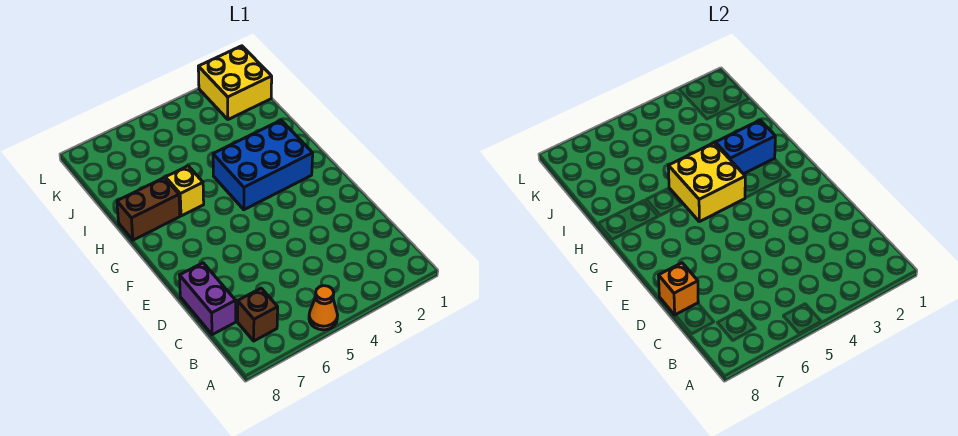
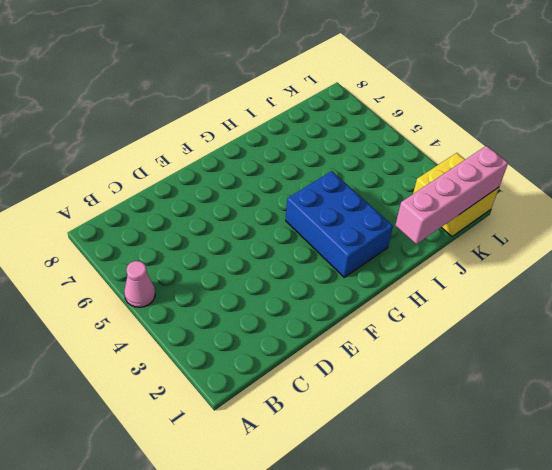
pink 1x1 cone [124,261,155,307] -> orange 1x1 cone [309,286,338,330]
pink 1x4 brick [395,146,508,244] -> none
none -> brown 1x1 brick [238,288,278,341]
none -> purple 1x2 brick [179,263,236,335]

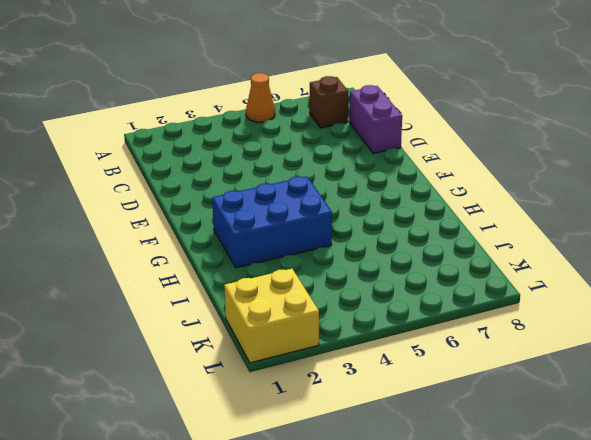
none -> yellow 1x1 brick [166,166,204,216]
none -> brown 1x2 brick [117,178,180,240]

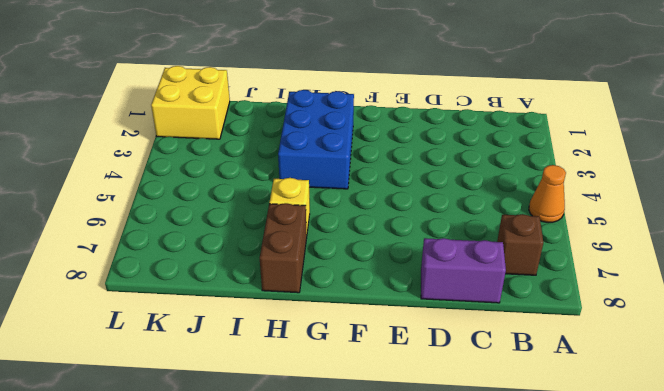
none -> orange 1x1 brick [658,263,698,315]
none -> yellow 2x2 brick [668,143,745,222]

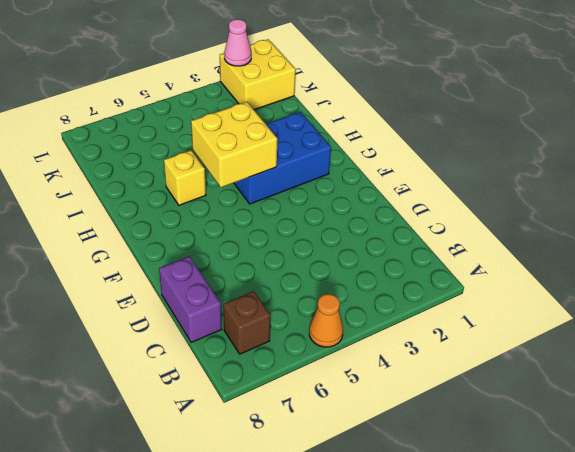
pink 1x1 cone [224,19,251,66] -> none
none -> brown 1x2 brick [117,178,180,240]
none -> orange 1x1 brick [658,263,698,315]

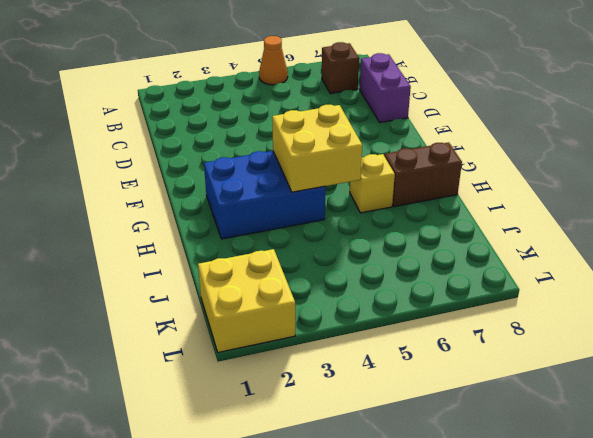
none -> orange 1x1 brick [658,263,698,315]
none -> blue 1x2 brick [715,120,775,174]

